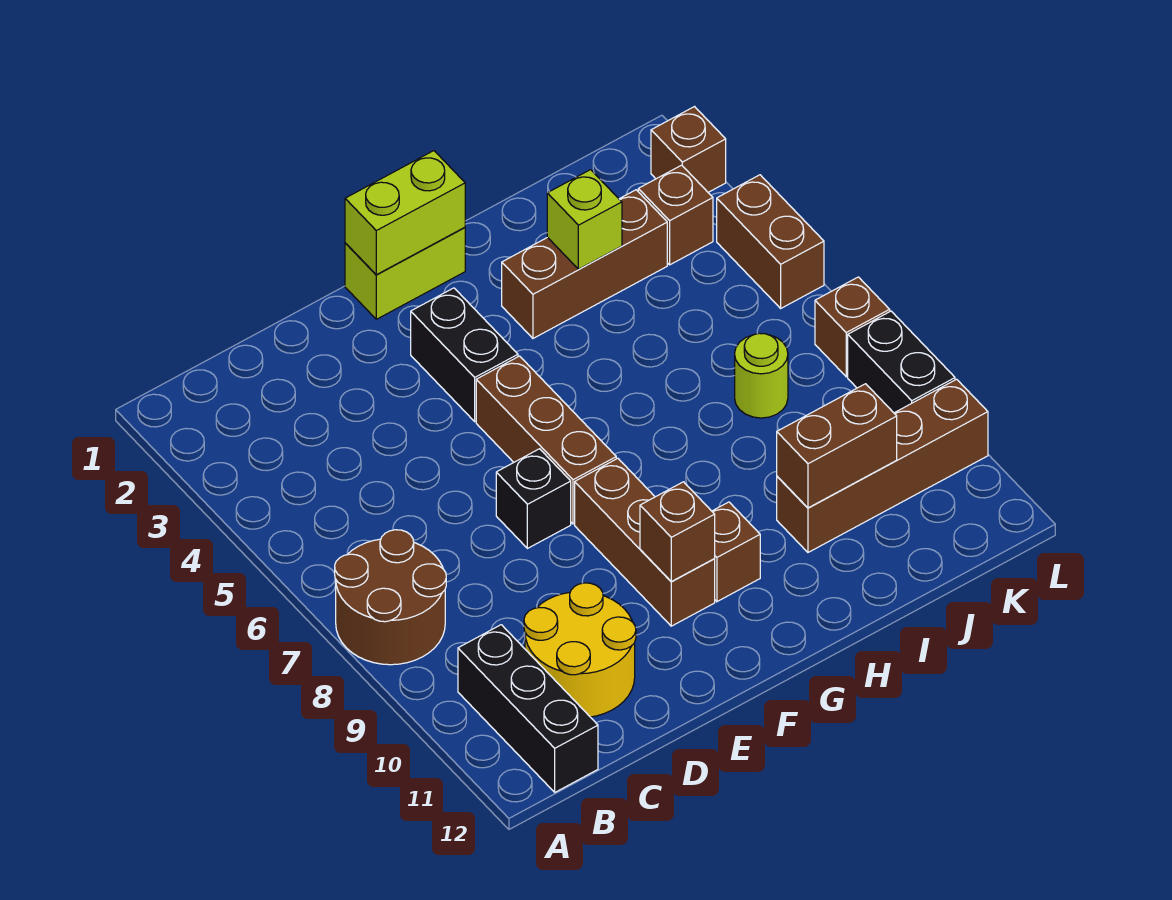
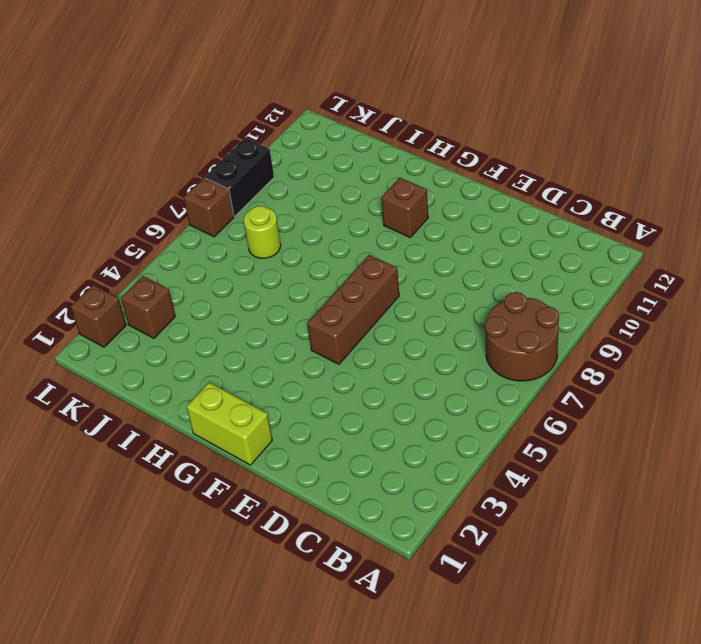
none -> black 1x3 brick [458,625,598,792]
none -> yellow 2x2 round brick [524,583,636,717]
none -> black 1x1 brick [496,449,571,548]

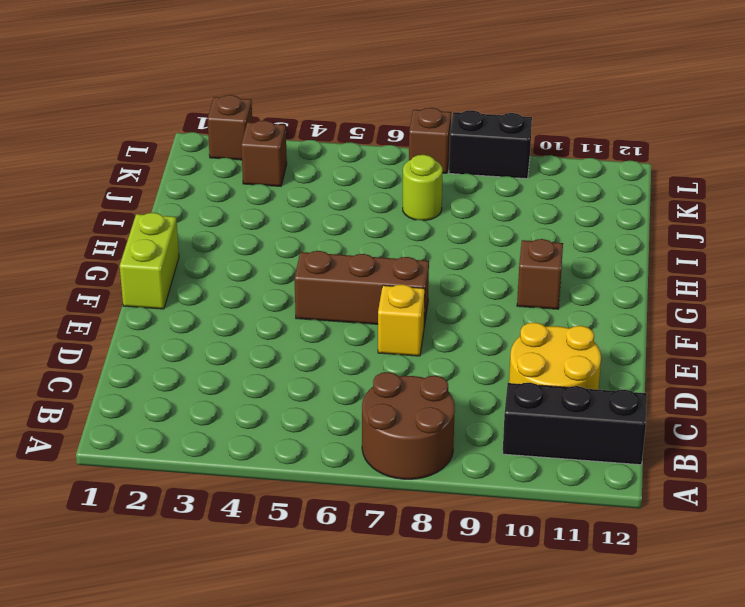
yellow 1x1 brick [378,284,425,356] -> black 1x1 brick [496,449,571,548]
none -> black 1x2 brick [411,288,518,421]
none -> brown 1x3 brick [575,458,715,626]
none -> brown 1x3 brick [502,190,667,338]

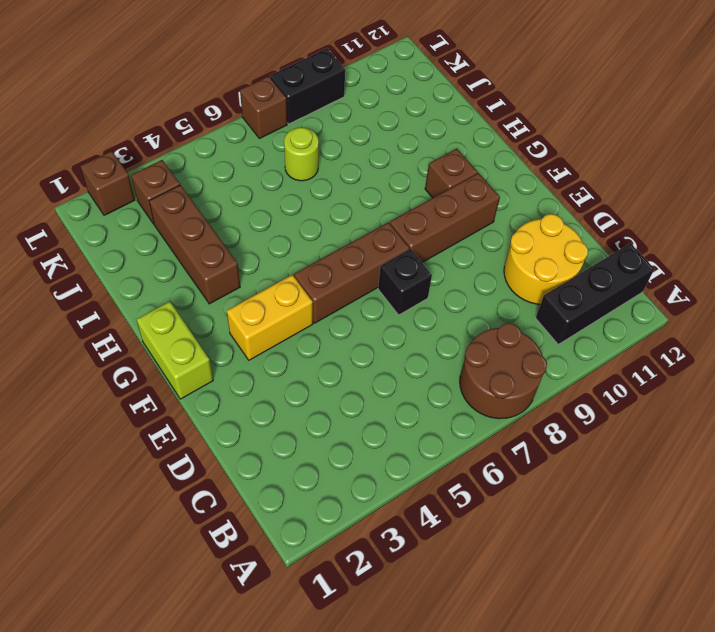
yellow 1x2 brick [227,275,313,360] -> black 1x2 brick [411,288,518,421]
none -> brown 1x4 brick [777,379,988,552]
none -> brown 1x2 brick [717,175,824,308]
none -> lime 1x2 brick [345,151,465,275]

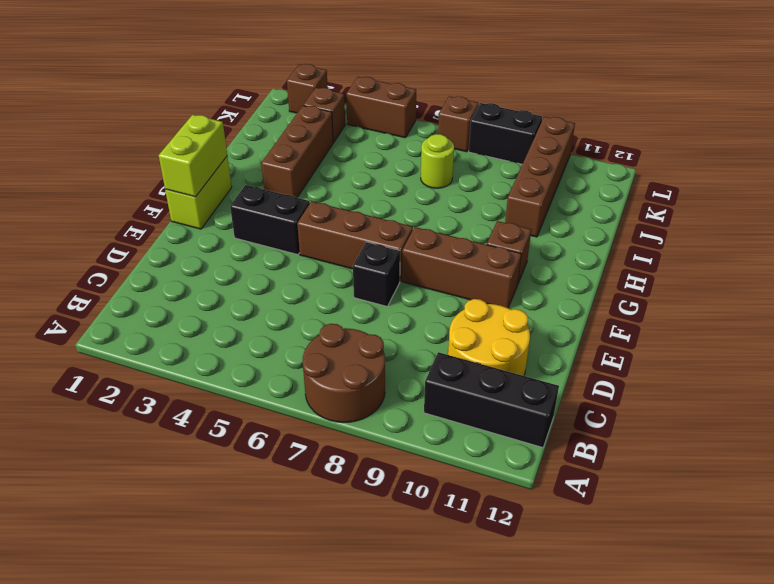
none -> brown 1x1 brick [640,482,715,581]
none -> lime 1x1 brick [547,170,622,269]
none -> brown 1x2 brick [777,384,897,508]

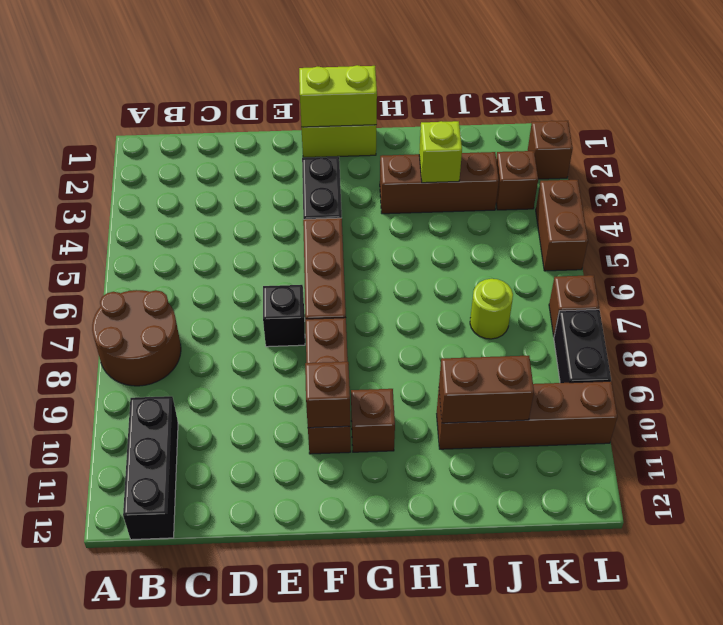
none -> yellow 2x2 round brick [524,583,636,717]

